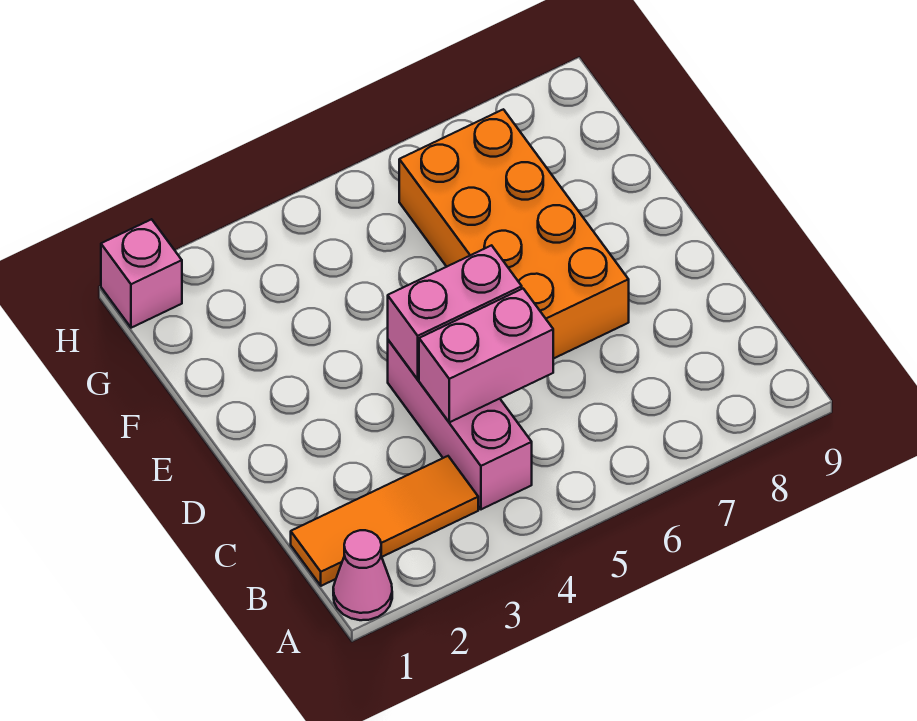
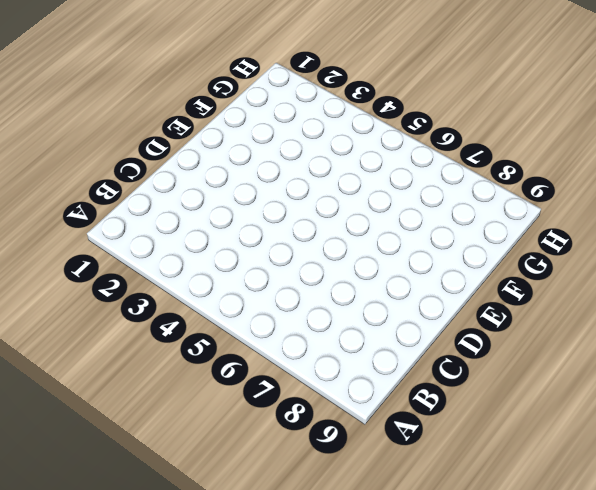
none -> pink 1x1 cone [333,530,392,620]
none -> orange 1x3 tile [291,456,478,586]

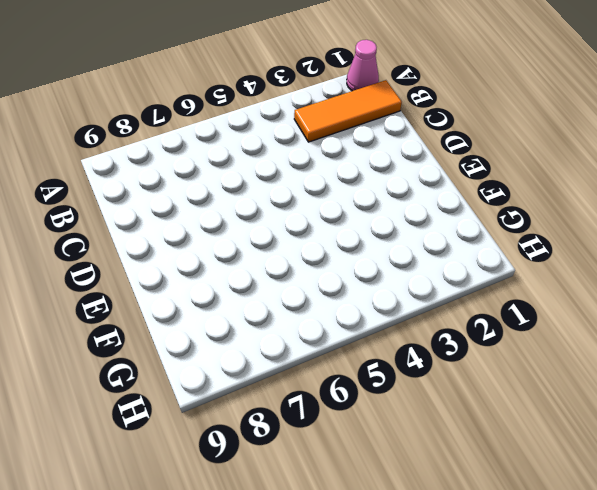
none -> pink 1x3 brick [388,340,532,509]
none -> orange 2x4 brick [399,109,629,359]

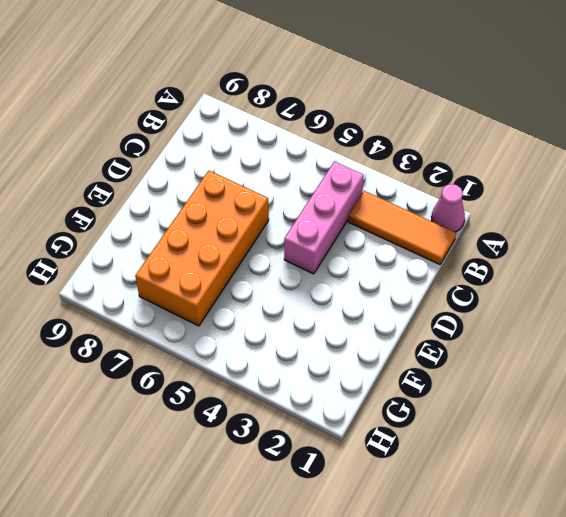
none -> pink 1x1 brick [101,219,182,328]
none -> pink 1x2 brick [419,289,553,422]

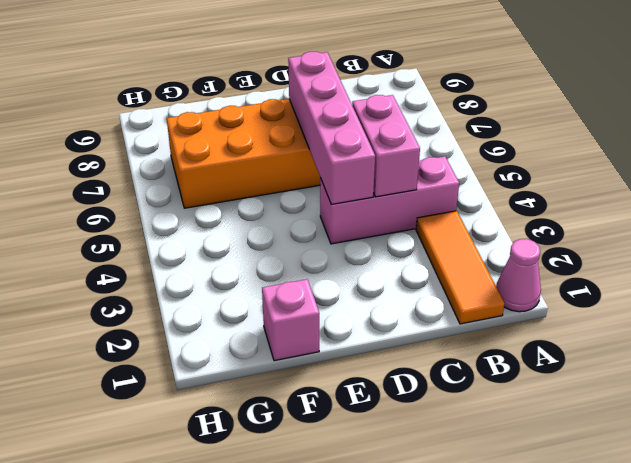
pink 1x4 brick [288,52,375,204] -> pink 1x2 brick [388,245,522,379]
pink 1x1 brick [262,279,319,361] -> pink 1x1 brick moved to [101,219,182,328]

